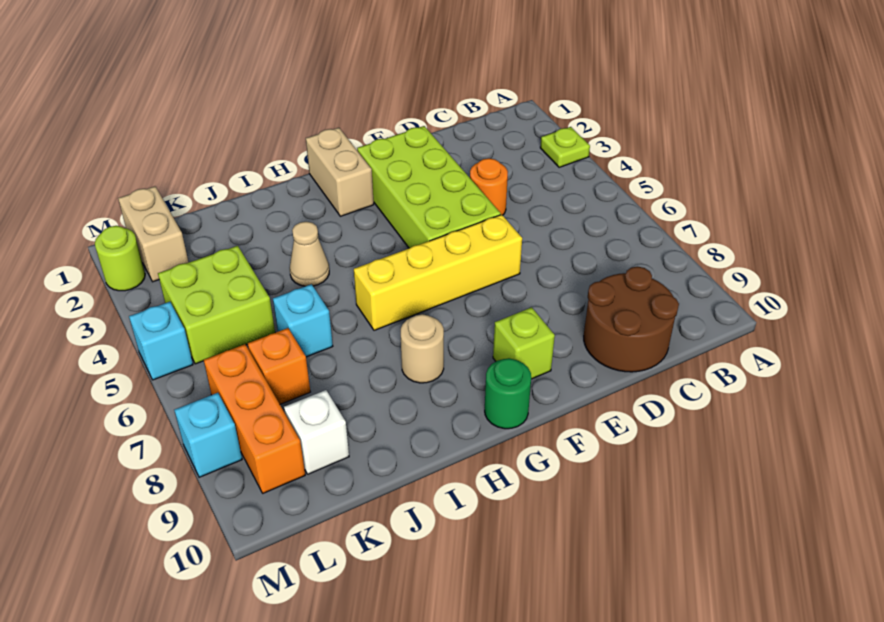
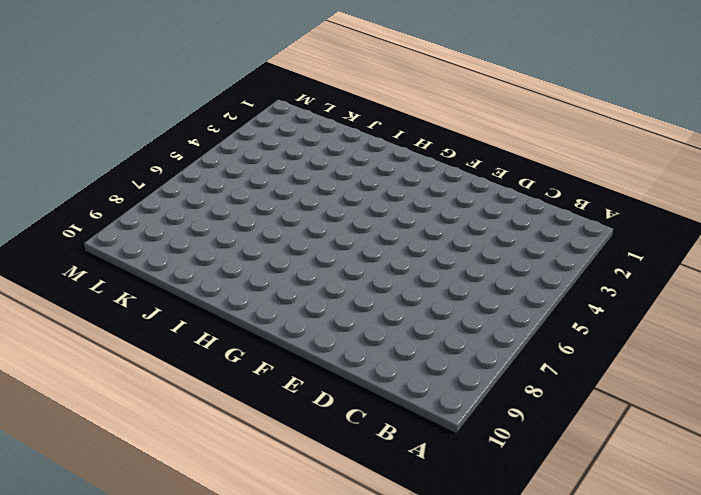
none -> lime 1x1 plate [540,127,590,167]
none -> brown 2x2 round brick [584,267,679,372]
none -> orange 1x1 round brick [470,158,508,215]

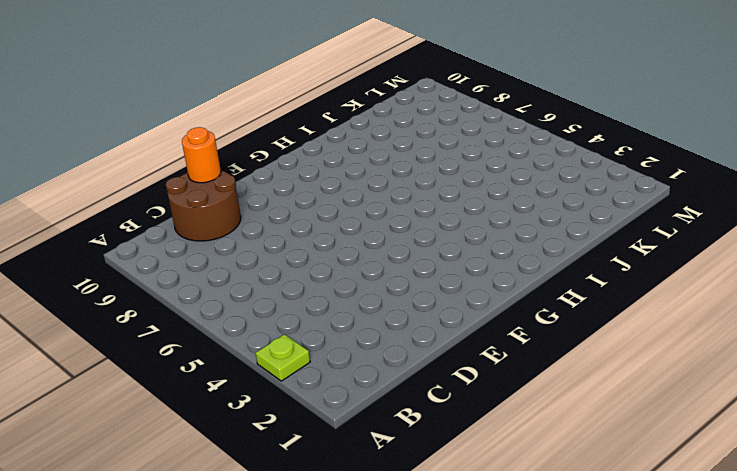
orange 1x1 round brick [182,127,221,183] -> orange 1x1 round brick moved to [470,158,508,215]
none -> lime 2x4 brick [357,126,501,248]
none -> yellow 1x4 brick [354,215,522,330]
none -> lime 1x1 brick [493,307,555,379]

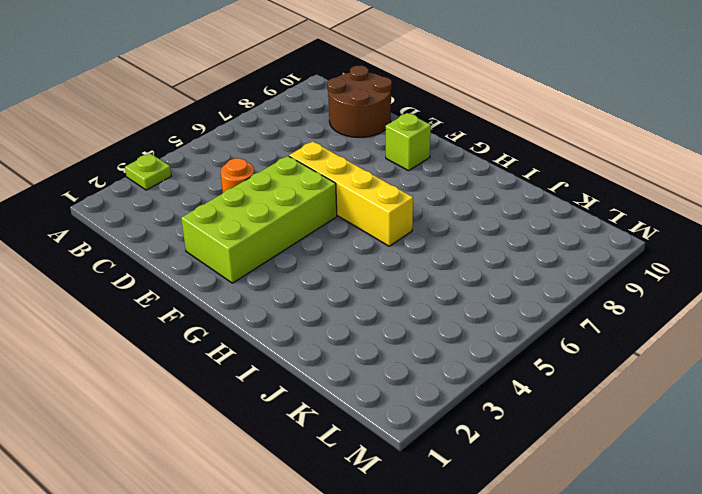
none -> tan 1x2 brick [306,128,374,216]
none -> green 1x1 round brick [485,358,531,429]
none -> tan 1x1 round brick [401,314,444,383]

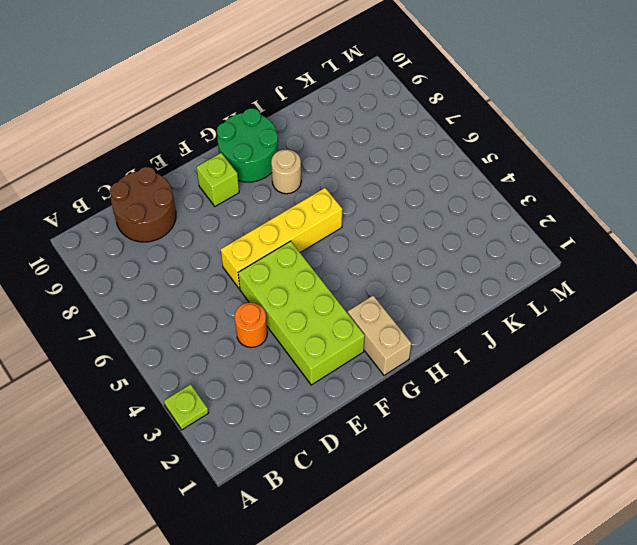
green 2x2 round brick [217,108,278,182] -> green 1x1 round brick [485,358,531,429]
none -> tan 1x1 cone [290,222,329,286]
none -> cyan 1x1 brick [273,284,333,357]
none -> lime 2x2 brick [158,246,275,364]

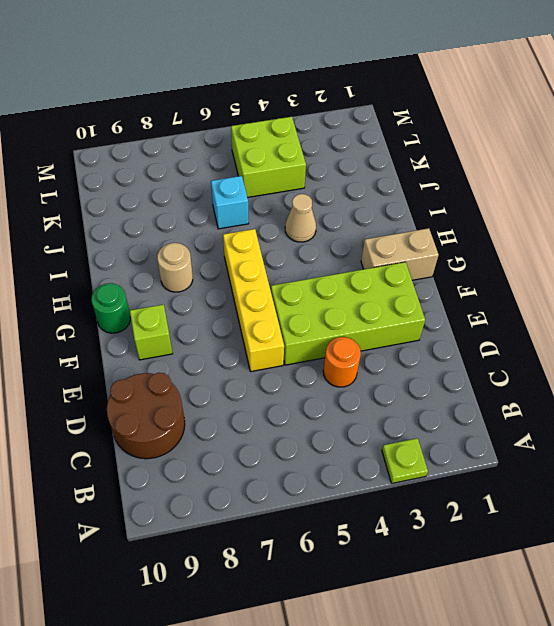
none -> orange 1x1 brick [248,328,310,404]
none -> white 1x1 brick [284,390,349,474]
none -> tan 1x2 brick [118,186,189,282]

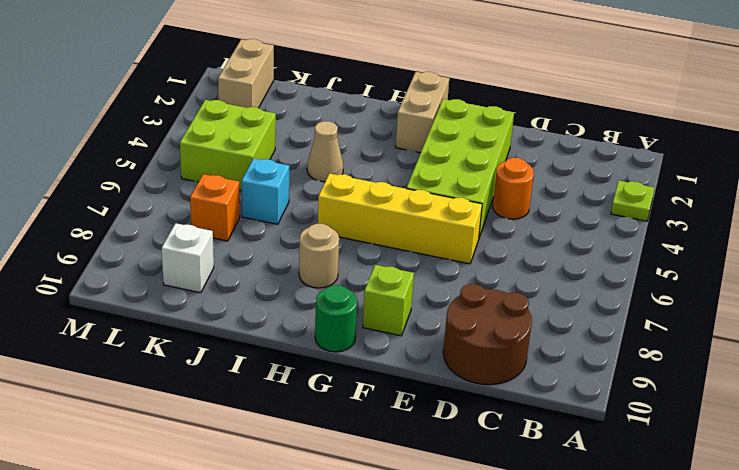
none -> orange 1x3 brick [204,344,305,493]
none -> lime 1x1 round brick [95,226,145,291]
none -> cyan 1x1 brick [129,302,193,380]

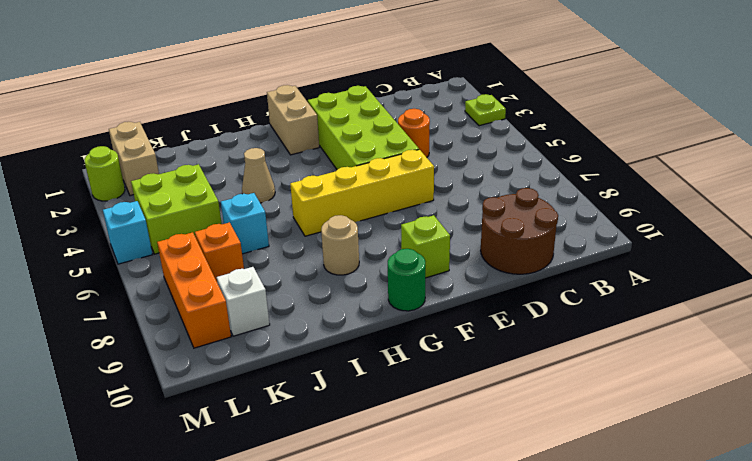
none -> cyan 1x1 brick [174,393,242,477]

